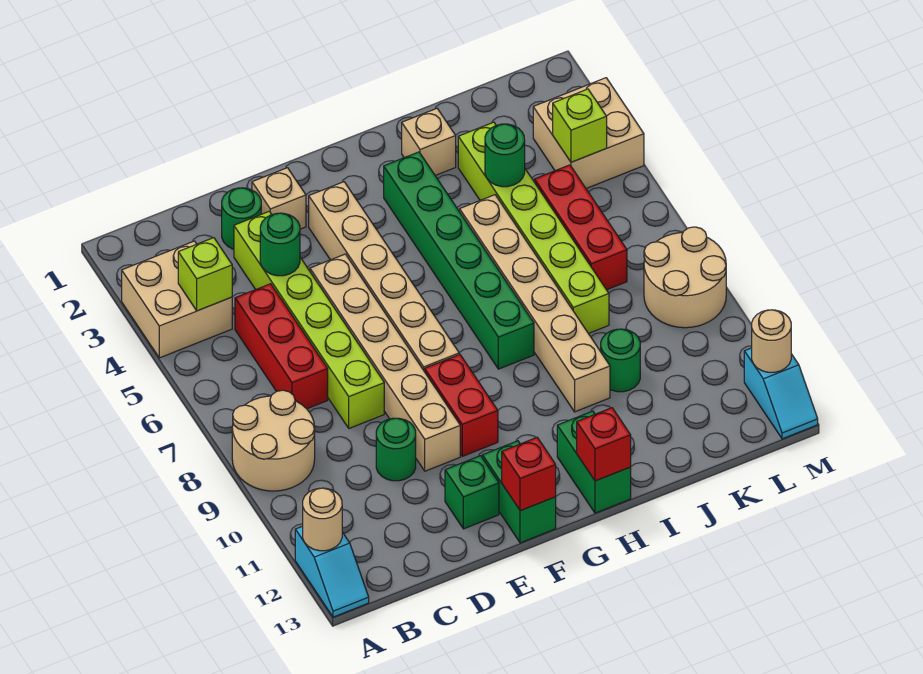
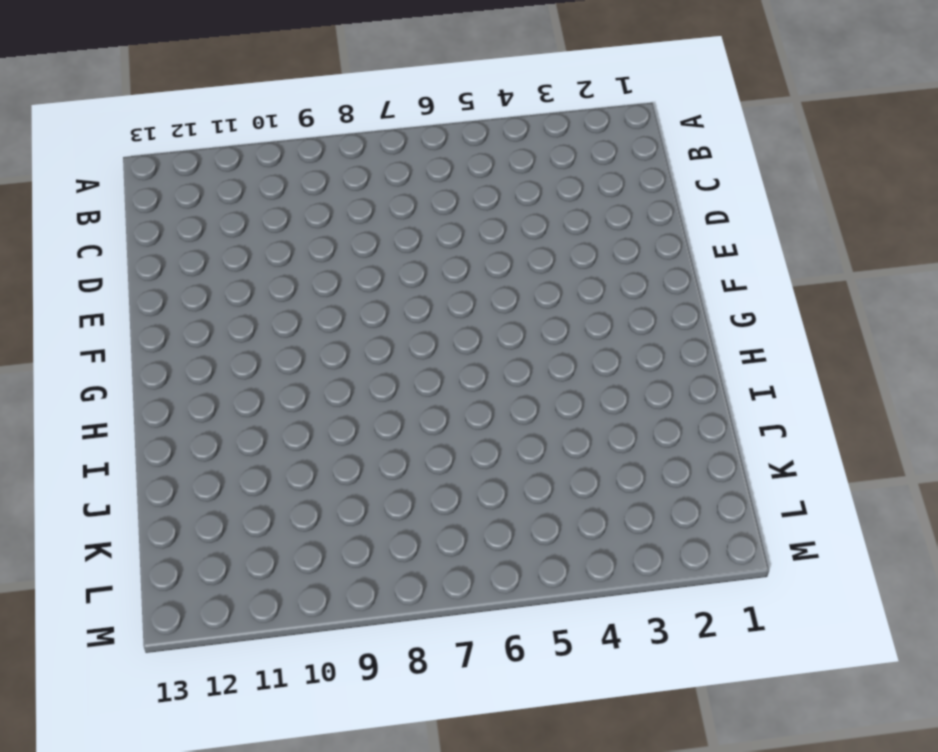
none -> tan 2x2 brick [122,241,232,358]
none -> tan 2x2 round brick [232,390,315,491]
none -> cyan 1x2 slope [295,526,369,617]
none -> red 1x3 brick [235,284,328,409]

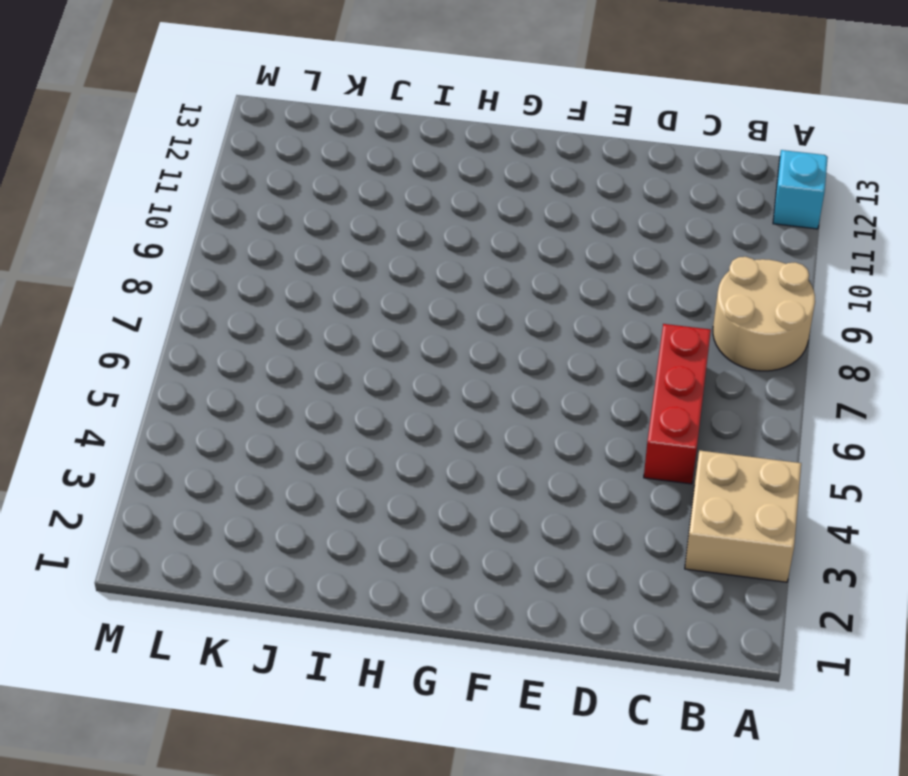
none -> green 1x1 round brick [222,188,261,249]
none -> lime 1x6 brick [234,211,384,428]
none -> green 1x1 round brick [376,418,416,481]
none -> tan 1x1 brick [252,168,306,229]

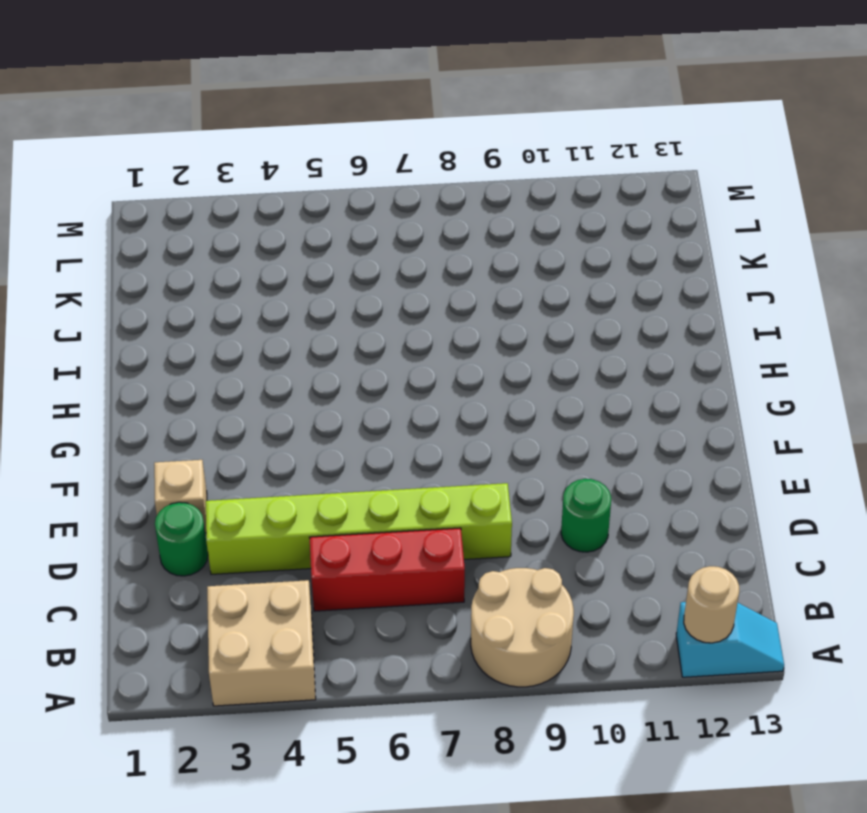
none -> tan 1x6 brick [310,254,460,471]
none -> green 1x1 brick [445,456,499,529]
none -> tan 1x6 brick [309,182,459,372]
none -> red 1x2 brick [425,354,498,456]

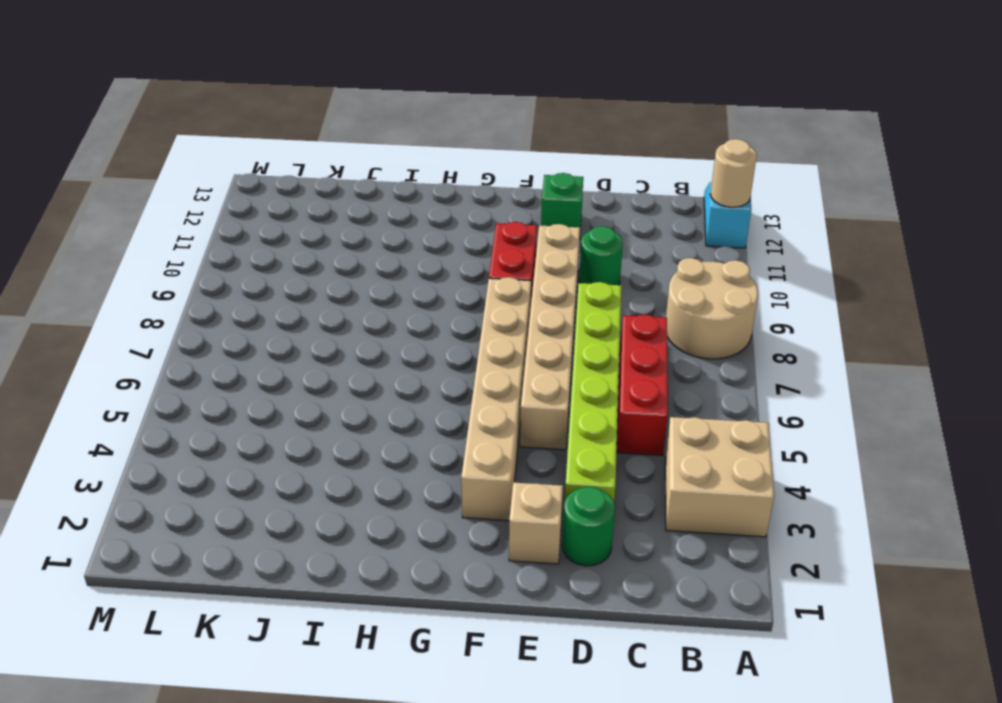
none -> green 1x2 brick [482,441,556,543]
none -> green 1x6 brick [384,152,534,369]
none -> green 1x2 brick [557,411,631,513]
none -> tan 1x1 brick [402,108,456,176]

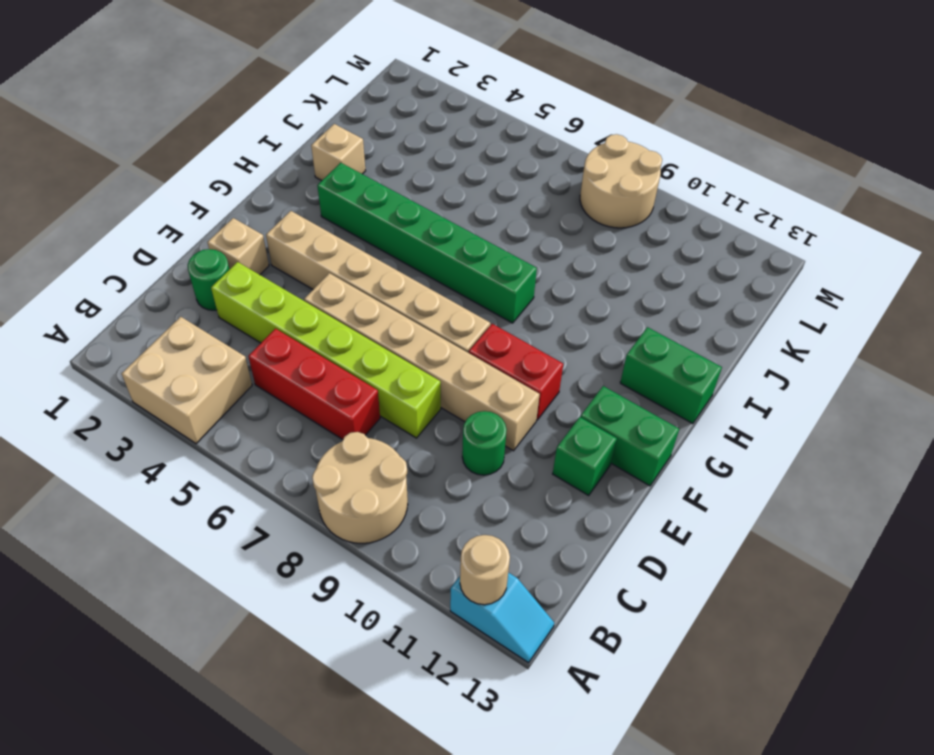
none -> tan 1x6 brick [460,195,610,412]
none -> lime 1x6 brick [458,122,609,334]
none -> green 1x1 round brick [601,329,640,392]
none -> red 1x3 brick [534,165,627,290]

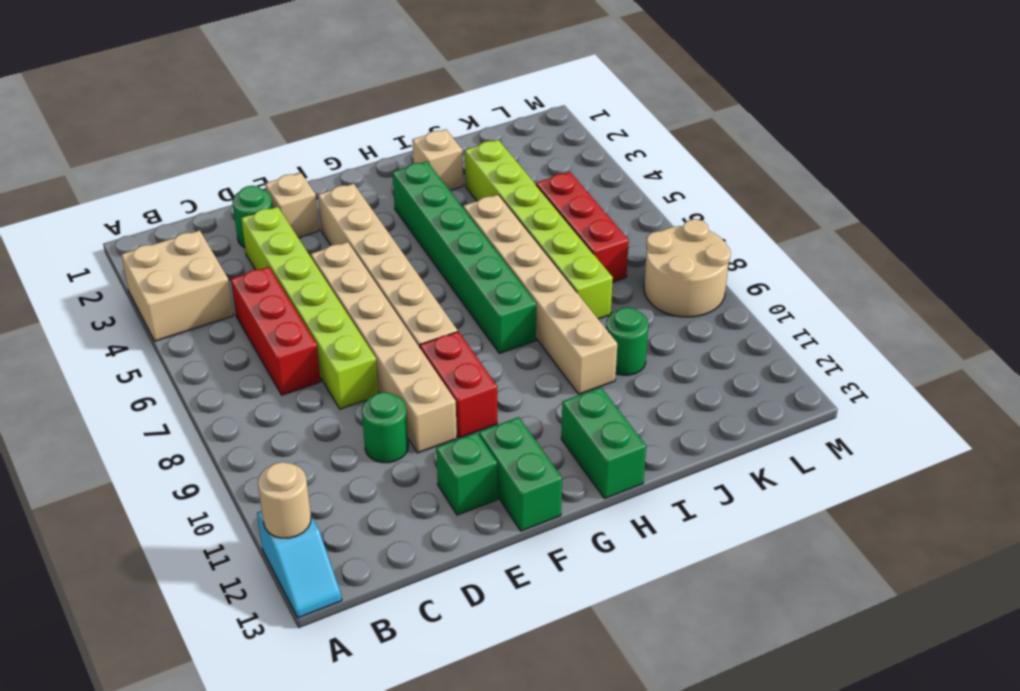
none -> tan 2x2 round brick [232,390,315,491]
none -> tan 2x2 brick [533,78,644,188]
none -> cyan 1x2 slope [744,348,818,439]
none -> lime 1x1 brick [178,238,232,311]

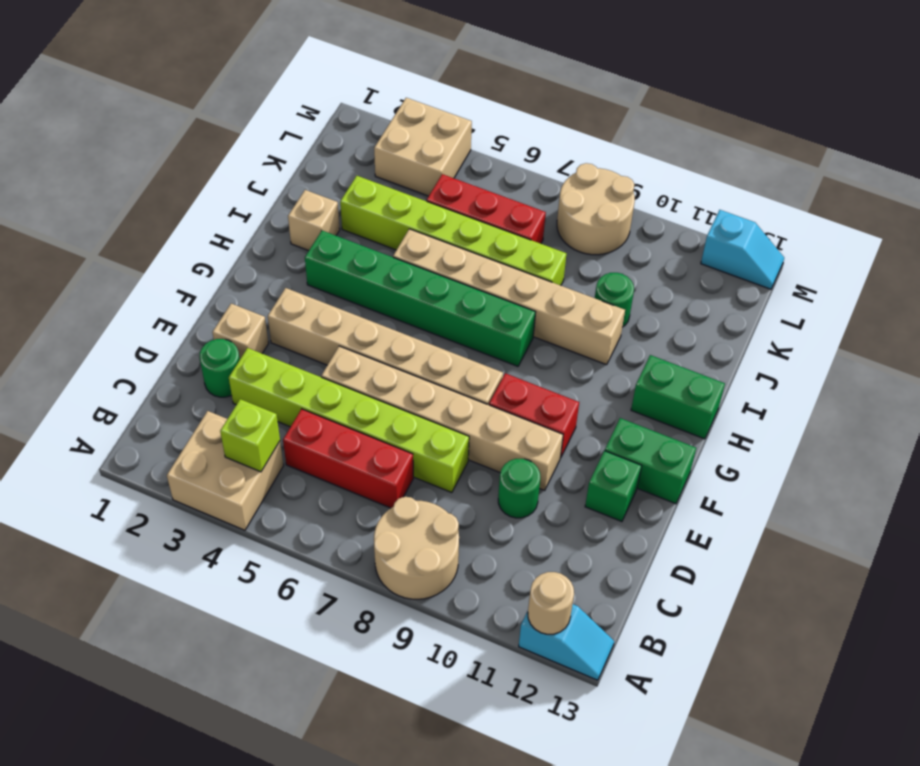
none -> green 1x1 round brick [260,213,300,276]
none -> red 1x1 brick [502,438,556,511]
none -> red 1x1 brick [577,408,631,481]
none -> green 1x1 round brick [485,124,525,187]

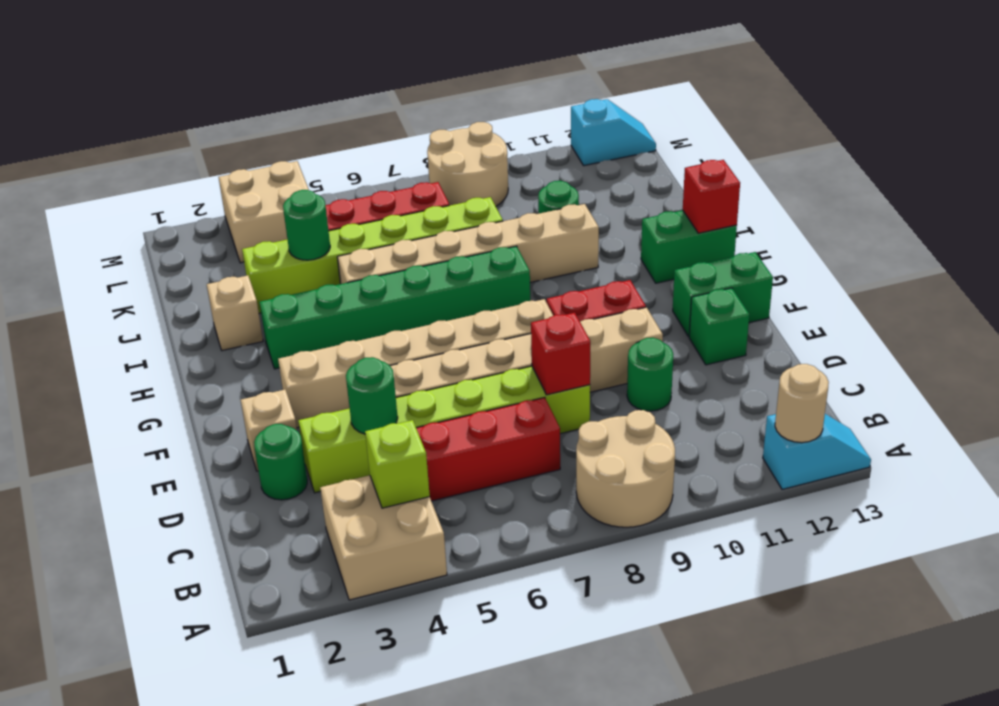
red 1x1 brick [531,313,590,395] -> red 1x1 brick moved to [502,438,556,511]
none -> lime 1x1 brick [553,89,607,162]
none -> tan 1x1 round brick [752,310,791,372]

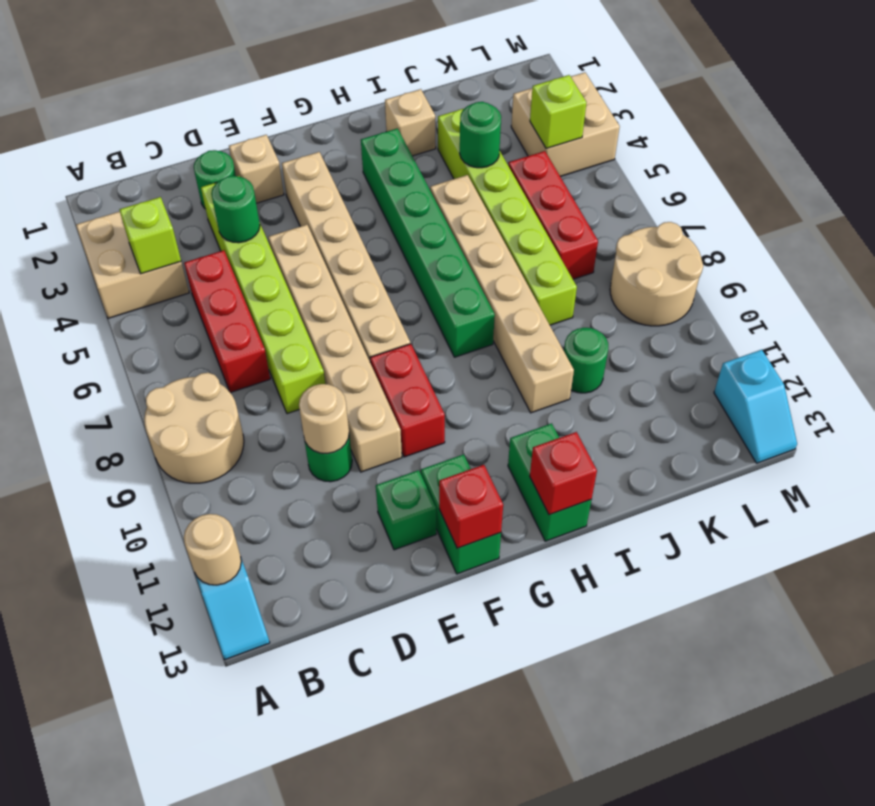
tan 1x1 round brick [299,384,349,454] -> tan 1x1 round brick moved to [752,310,791,372]

